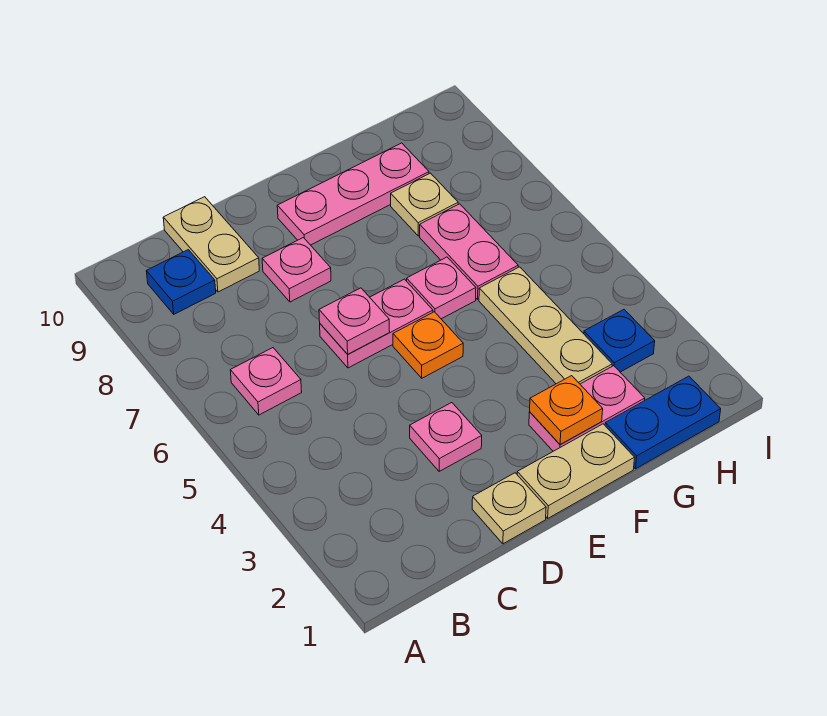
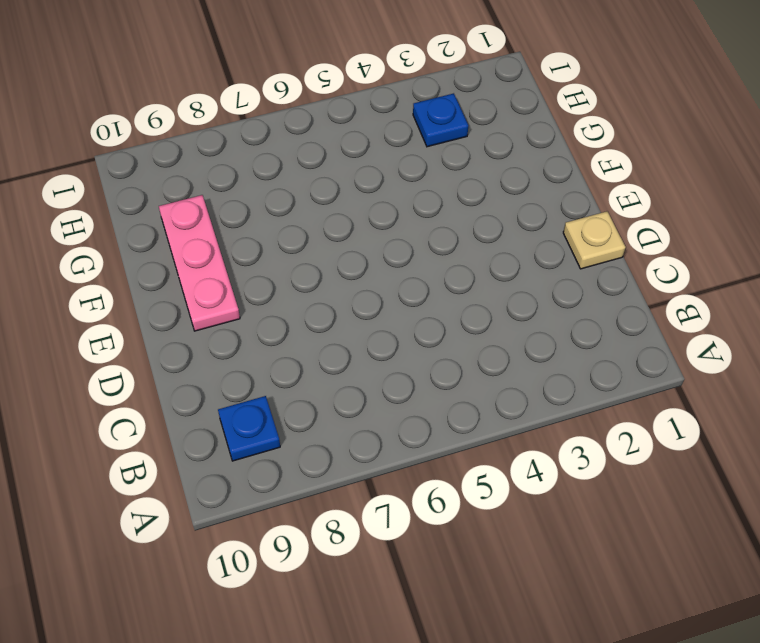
none -> pink 1x1 plate [230,348,302,415]
none -> tan 1x2 plate [163,197,259,292]
none -> pink 1x1 plate [410,403,482,471]

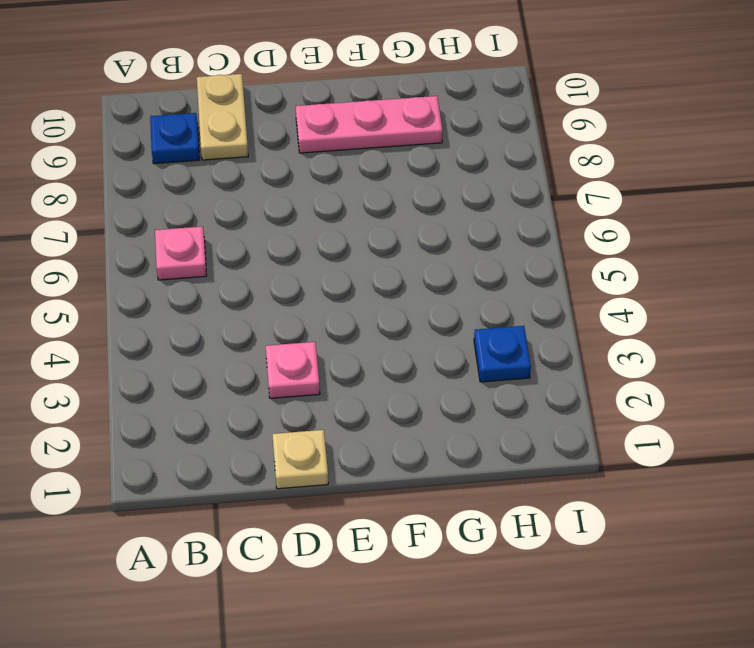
none -> pink 1x2 plate [320,279,433,368]
none -> pink 1x1 plate [262,238,331,302]
none -> tan 1x2 plate [517,424,635,518]

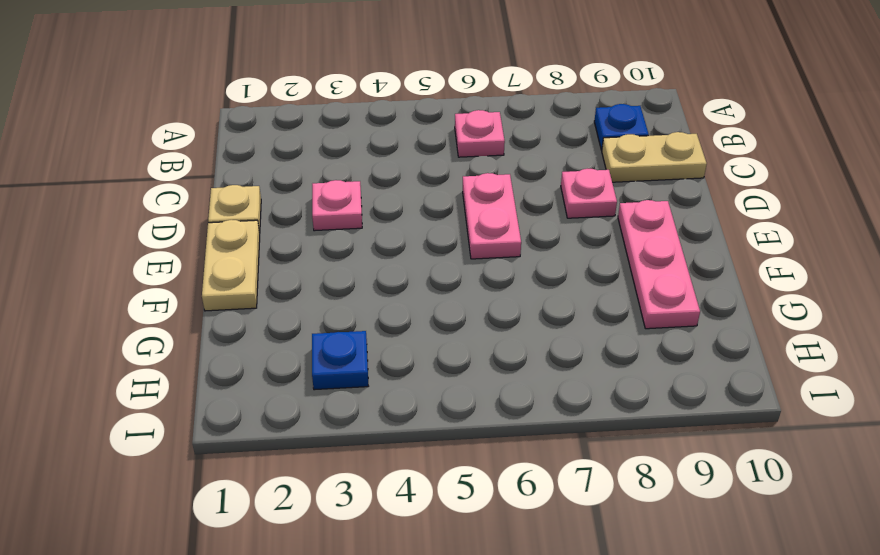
none -> orange 1x1 plate [393,312,463,378]
none -> pink 1x2 plate [529,366,645,451]
none -> pink 1x1 plate [407,257,476,319]

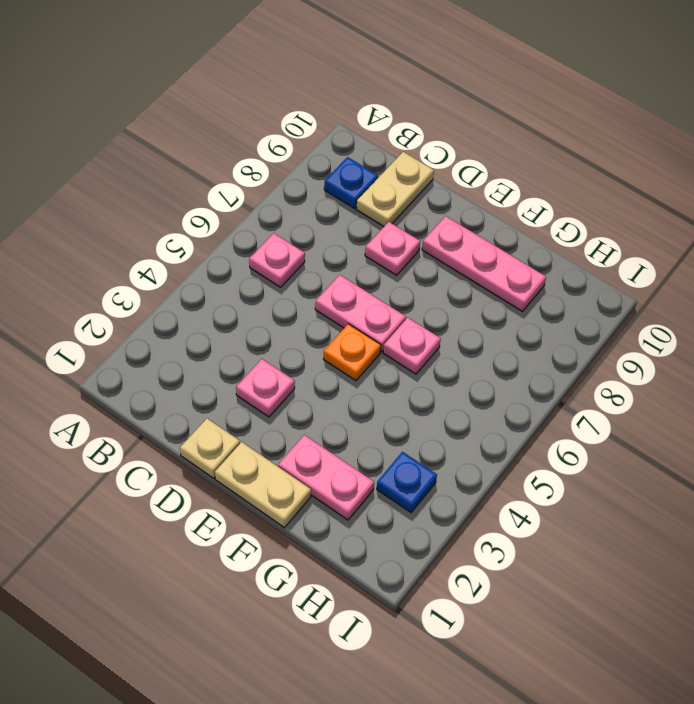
none -> blue 1x2 plate [605,376,721,469]
none -> tan 1x3 plate [479,267,612,384]
none -> pink 1x2 plate [420,204,518,299]

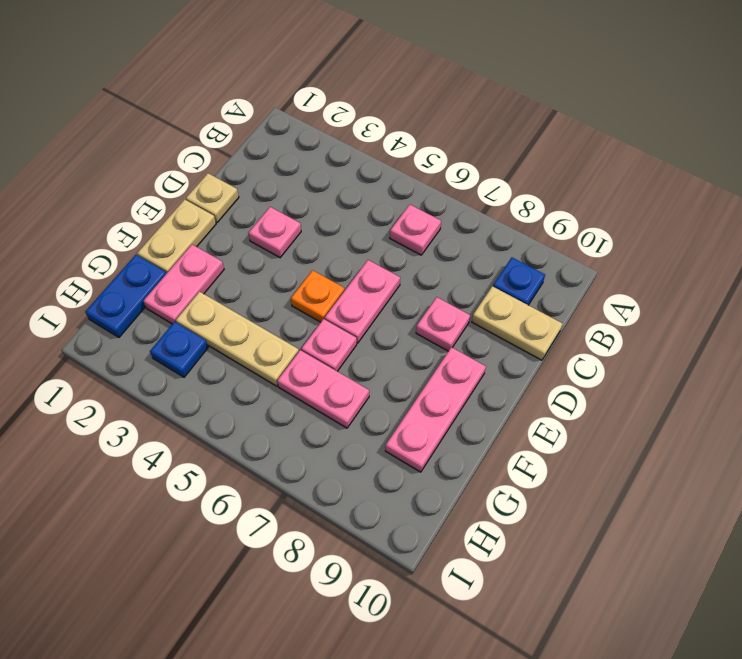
none -> tan 1x1 plate [391,173,458,236]
none -> pink 1x1 plate [319,288,390,354]
none -> orange 1x1 plate [530,376,603,445]

